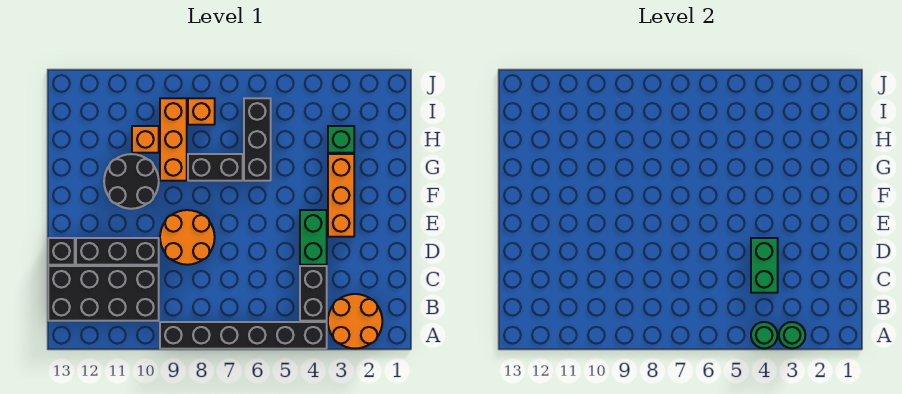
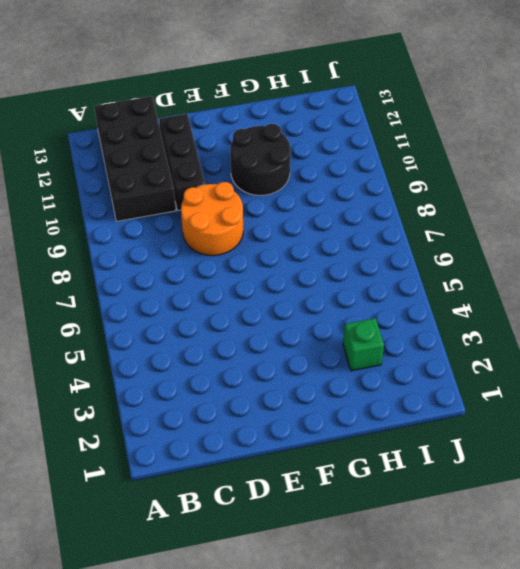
none -> orange 2x2 round brick [328,294,382,349]
none -> black 1x6 brick [160,322,327,349]
none -> black 1x2 brick [300,266,327,321]

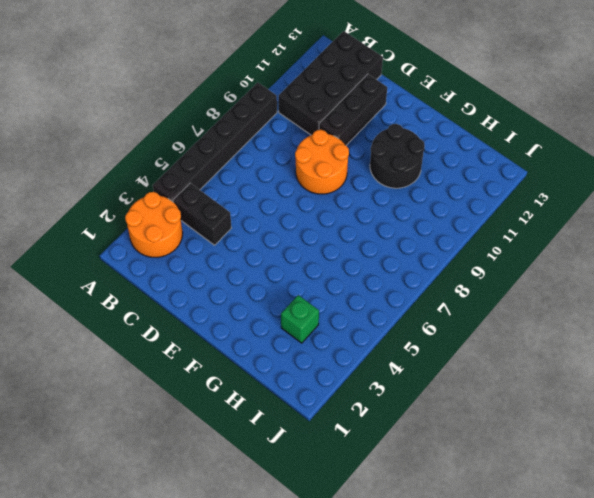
none -> green 1x2 brick [300,210,327,265]
none -> black 1x1 brick [48,238,75,265]
none -> orange 1x3 brick [328,154,354,237]

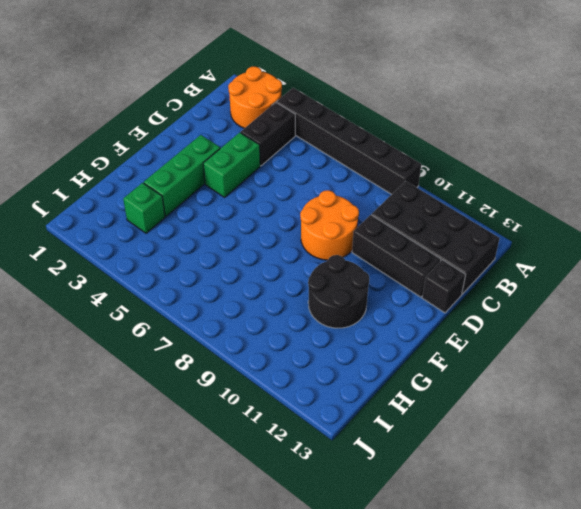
green 1x3 brick [144,135,220,216] -> orange 1x3 brick [328,154,354,237]
none -> black 1x3 brick [244,98,271,181]
none -> black 1x2 brick [188,154,243,181]
none -> orange 1x3 brick [160,98,187,181]

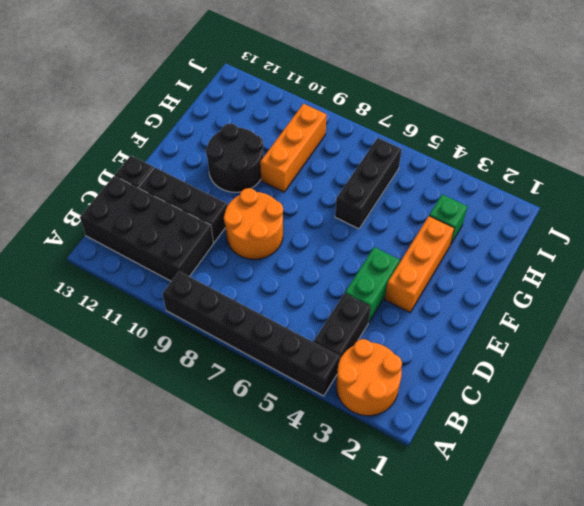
none -> black 1x2 brick [188,154,243,181]
none -> orange 1x1 brick [132,126,159,153]
none -> orange 1x1 brick [188,98,215,125]

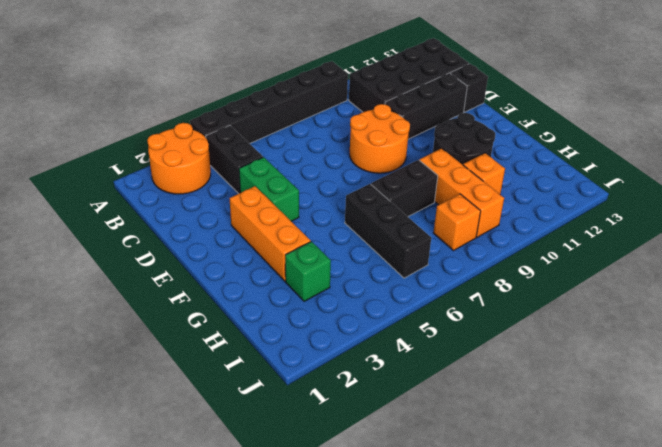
none -> green 1x1 round brick [779,322,805,348]
none -> green 1x1 round brick [751,322,777,348]
none -> green 1x2 brick [751,238,778,293]

